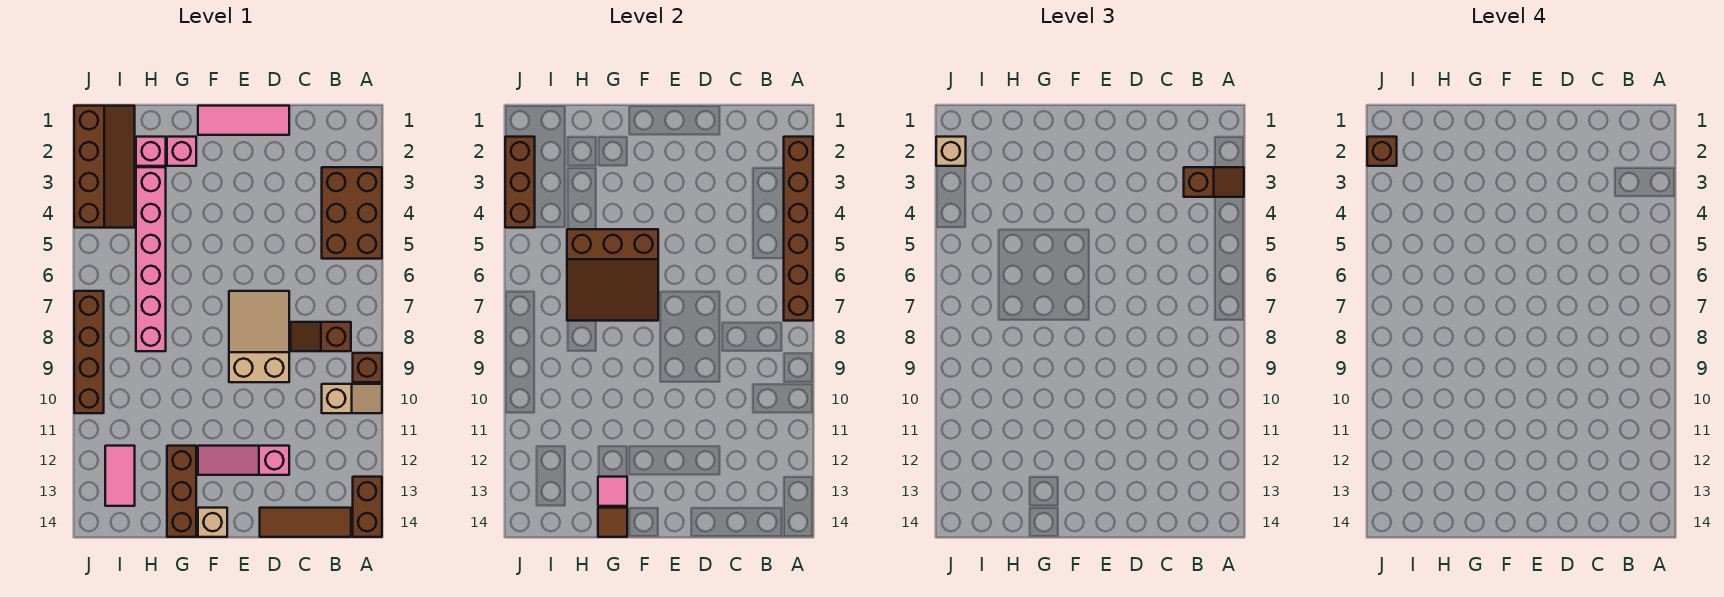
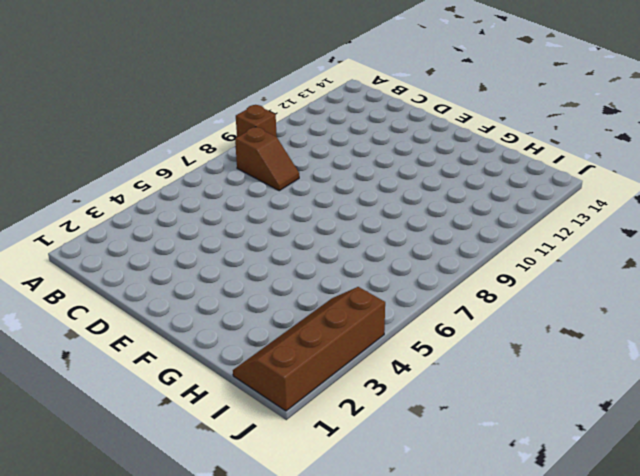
none -> brown 2x3 brick [322,167,382,259]
none -> tan 1x2 slope [322,384,382,413]
none -> brown 1x2 brick [353,477,382,537]

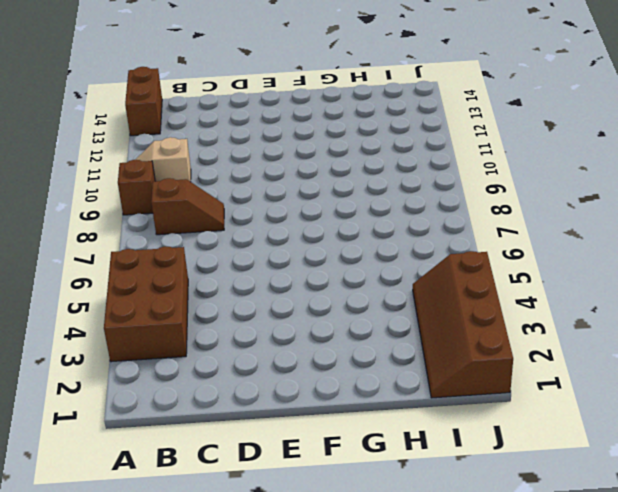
none -> brown 1x3 tile [260,508,351,537]
none -> pink 1x3 tile [198,106,289,135]
none -> tan 2x3 slope [229,291,289,382]

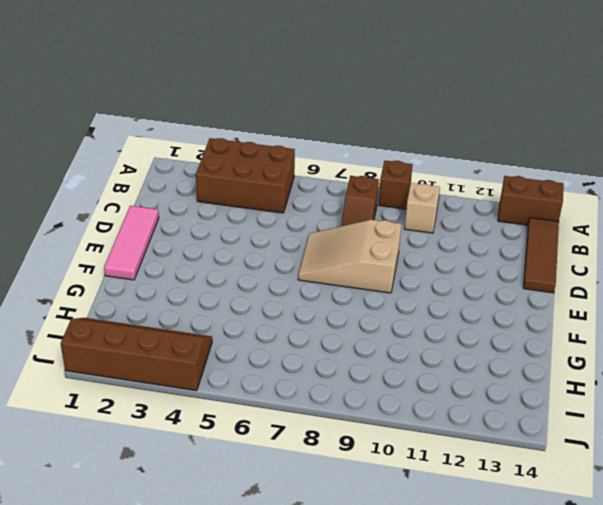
none -> pink 1x3 slope [198,446,289,475]
none -> tan 1x1 brick [198,508,227,537]
none -> pink 1x1 brick [167,137,196,166]

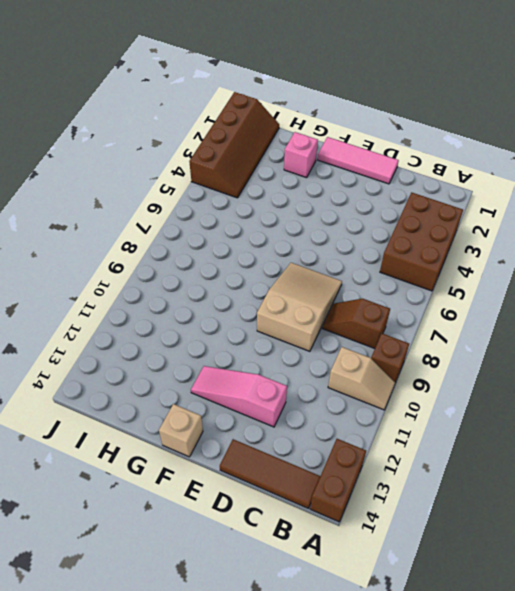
none -> brown 1x3 brick [167,446,196,537]
none -> pink 1x1 brick [136,137,166,166]
none -> pink 1x6 brick [136,167,166,351]

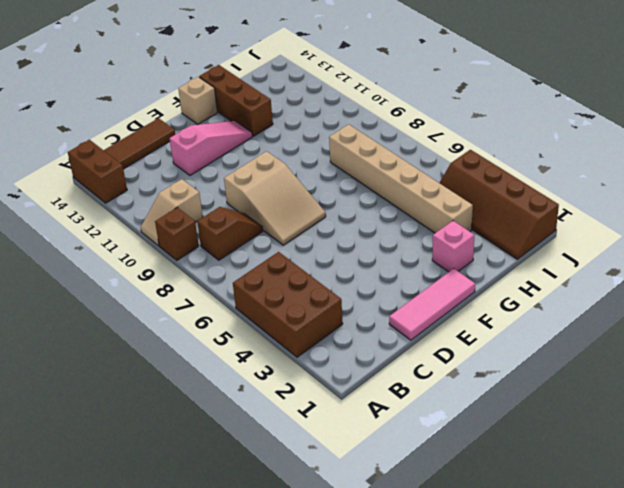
tan 1x6 brick [329,124,473,233] -> pink 1x6 brick [136,167,166,351]
none -> pink 1x1 brick [136,137,166,166]
none -> pink 1x2 tile [105,446,135,506]
none -> brown 1x4 brick [74,291,104,413]

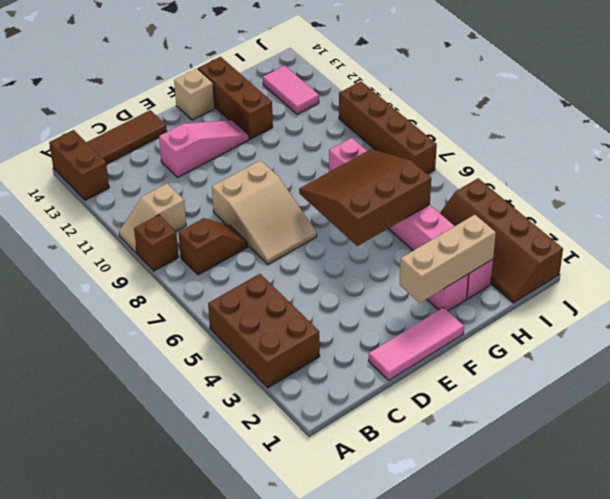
tan 1x3 brick [400,215,496,303] -> none
none -> brown 1x6 brick [784,137,813,321]
none -> pink 1x1 tile [598,477,627,506]
none -> brown 1x1 tile [598,508,627,537]

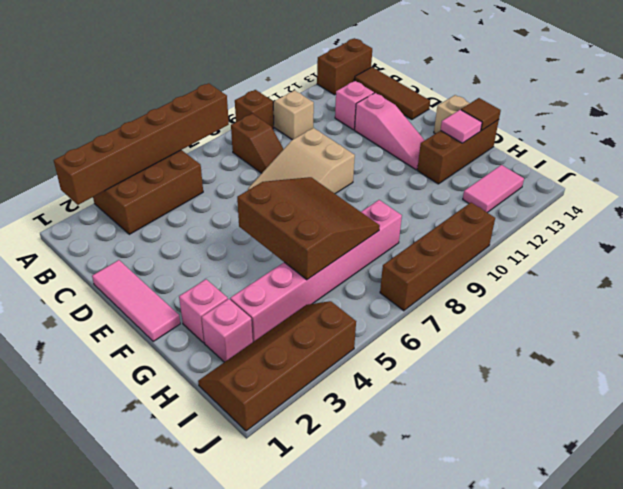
pink 1x1 brick [335,81,374,130] -> none
none -> brown 1x3 brick [505,137,535,228]
none -> brown 1x2 slope [1184,167,1244,197]
none -> tan 1x1 brick [936,137,966,166]

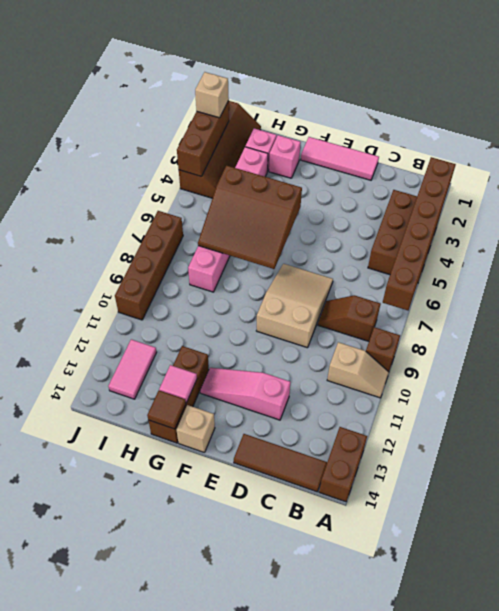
none -> brown 1x2 slope [1184,167,1244,197]
none -> brown 1x1 brick [1367,137,1397,166]

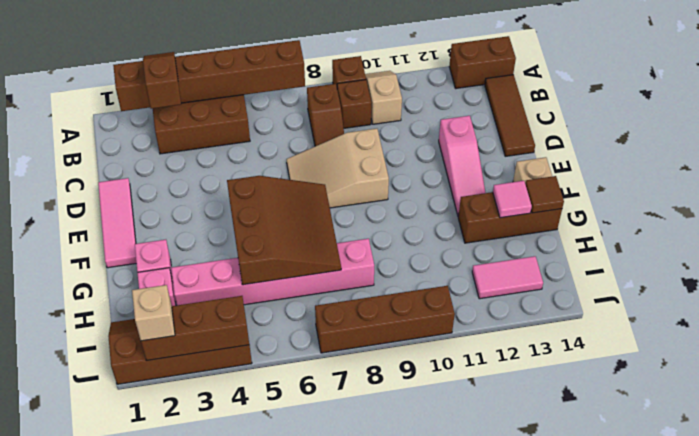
brown 1x1 brick [337,80,371,128] -> brown 1x1 brick moved to [1367,137,1397,166]

